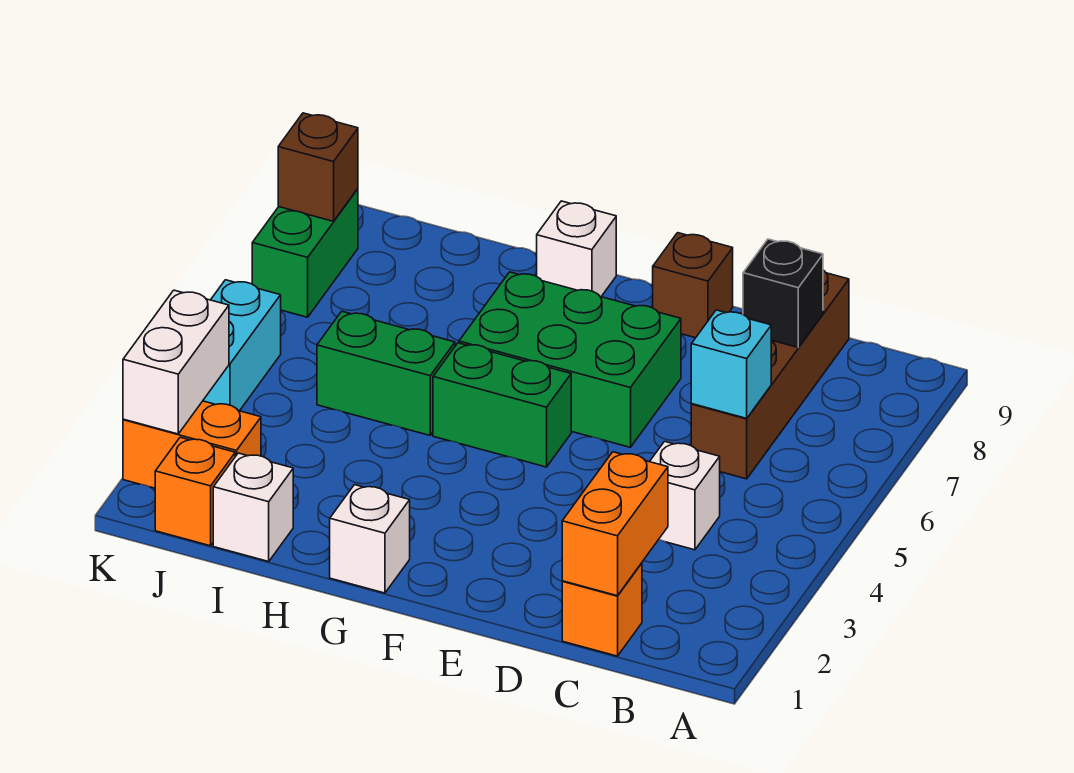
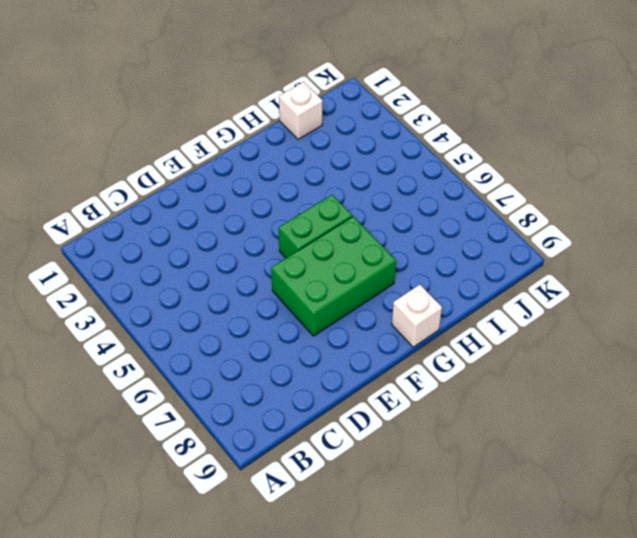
none -> orange 1x1 brick [562,563,642,656]
none -> white 1x1 brick [650,441,720,550]
none -> brown 1x4 brick [691,270,849,479]

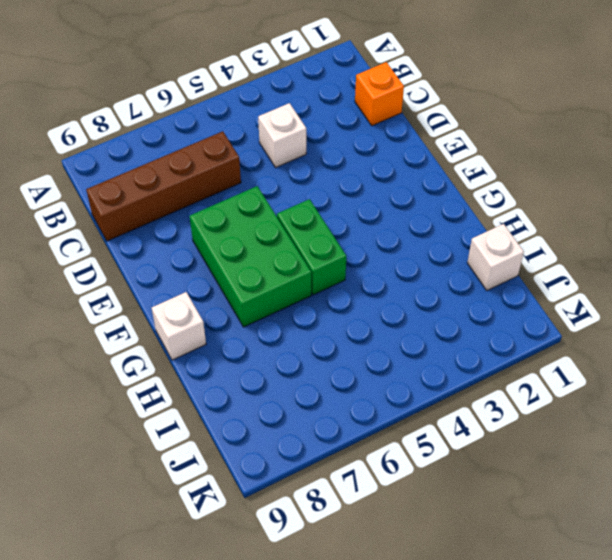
none -> brown 1x1 brick [653,233,733,338]
none -> white 1x1 brick [330,485,410,593]
none -> green 1x2 brick [317,311,455,435]

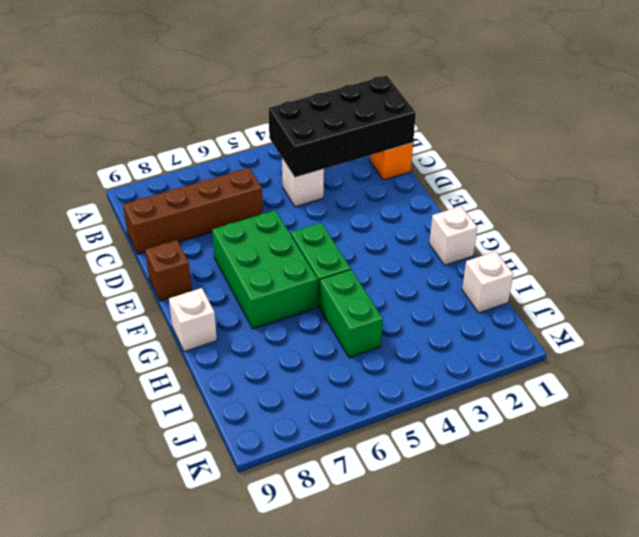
black 2x4 brick [269,75,416,177] -> orange 1x2 brick [562,452,668,596]
none -> orange 1x1 brick [155,437,235,546]
none -> orange 1x2 brick [123,401,261,488]
none -> cyan 1x2 brick [203,280,281,411]

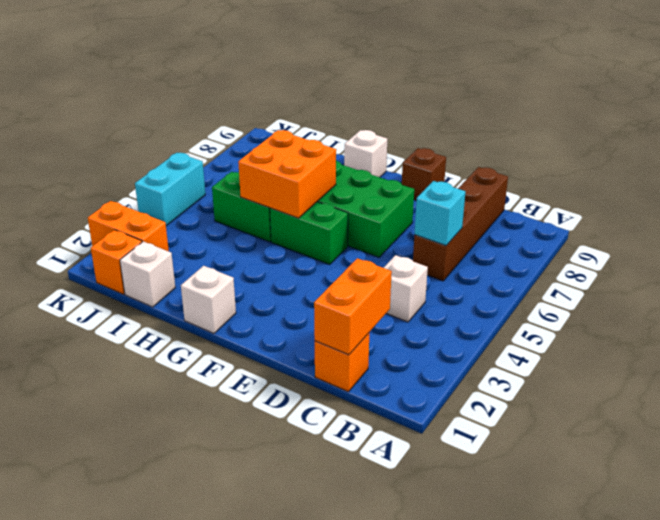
orange 2x2 brick [238,130,336,218] -> none
none -> green 1x2 brick [252,189,358,317]
none -> black 1x1 brick [743,239,823,348]
none -> white 1x2 brick [123,290,229,434]

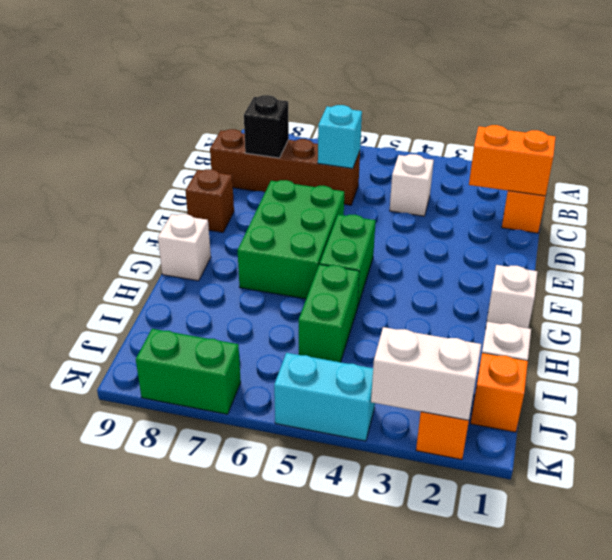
none -> brown 1x1 brick [278,113,358,221]

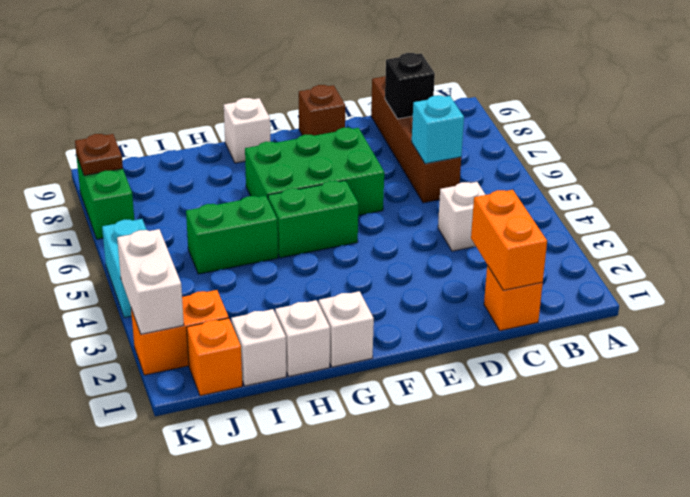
white 1x1 brick [275,300,330,376] -> none
brown 1x1 plate [75,134,123,176] -> brown 1x1 brick [278,113,358,221]

